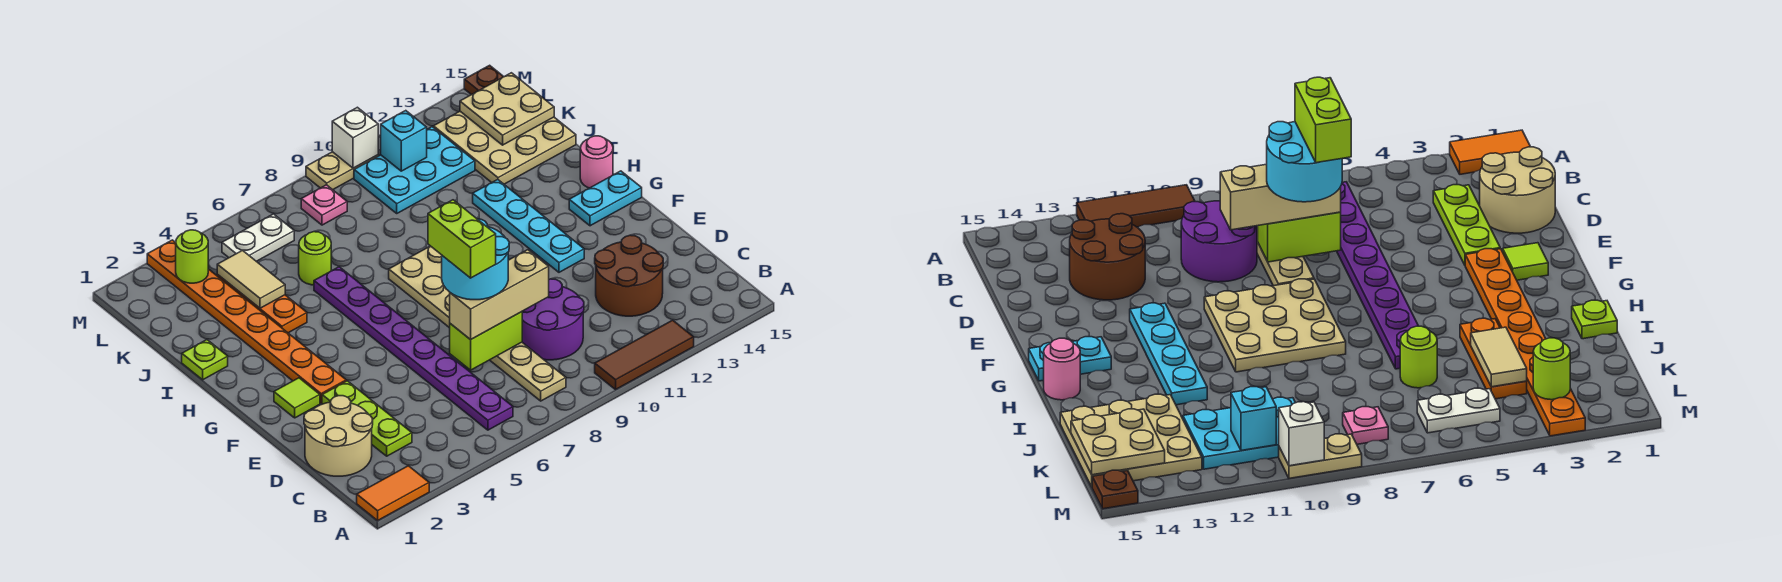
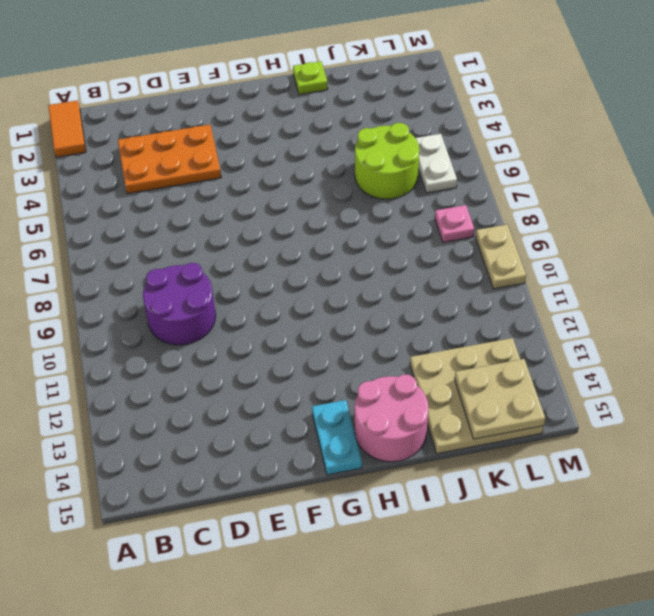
orange 2x3 plate [118,125,221,194] -> lime 1x3 plate [322,381,412,456]
pink 2x2 round brick [355,375,428,462] -> pink 1x1 round brick [580,136,613,188]
lime 2x2 round brick [355,123,419,199] -> lime 1x1 round brick [299,232,331,285]
none -> brown 1x3 tile [595,320,694,390]
none -> purple 1x8 plate [314,267,513,430]
none -> tan 1x4 plate [490,342,566,401]
none -> tan 2x2 round brick [304,396,373,476]

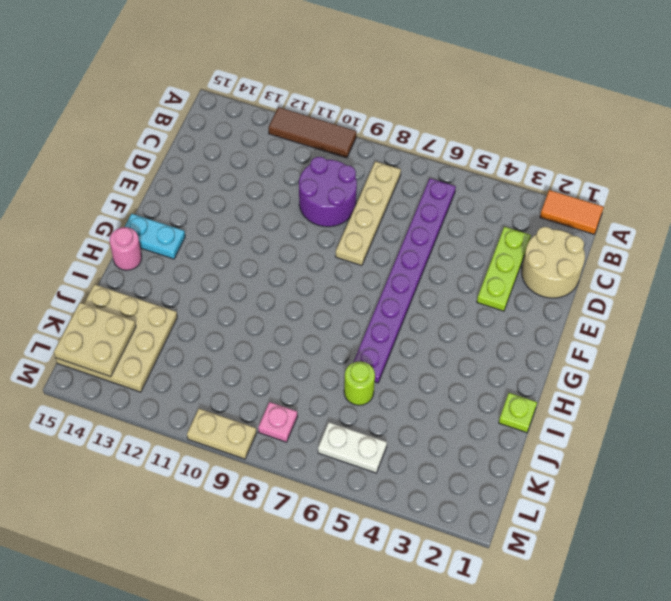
none -> brown 2x2 round brick [595,235,663,316]
none -> lime 1x1 tile [274,378,320,418]
none -> orange 1x8 plate [147,240,346,403]
none -> tan 3x3 plate [389,246,450,328]

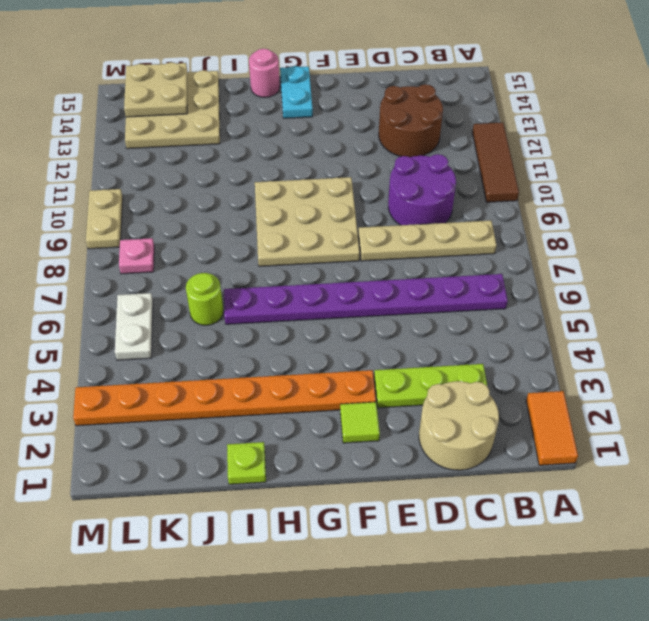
none -> cyan 1x4 plate [473,179,584,272]
none -> orange 1x3 plate [217,275,307,333]
none -> cyan 2x3 plate [354,127,475,213]
none -> brown 1x1 plate [464,65,504,95]

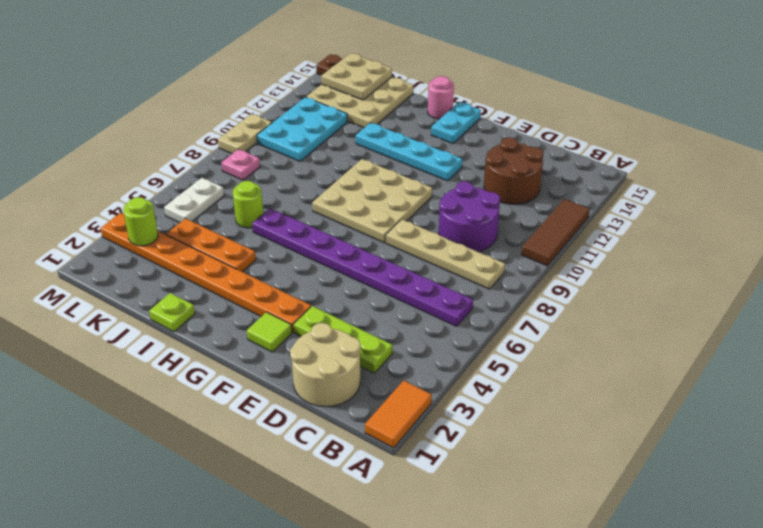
none -> lime 1x2 brick [450,312,522,370]
none -> tan 1x2 tile [217,250,285,308]
none -> cyan 1x1 brick [381,111,427,171]
none -> white 1x1 brick [332,107,378,168]

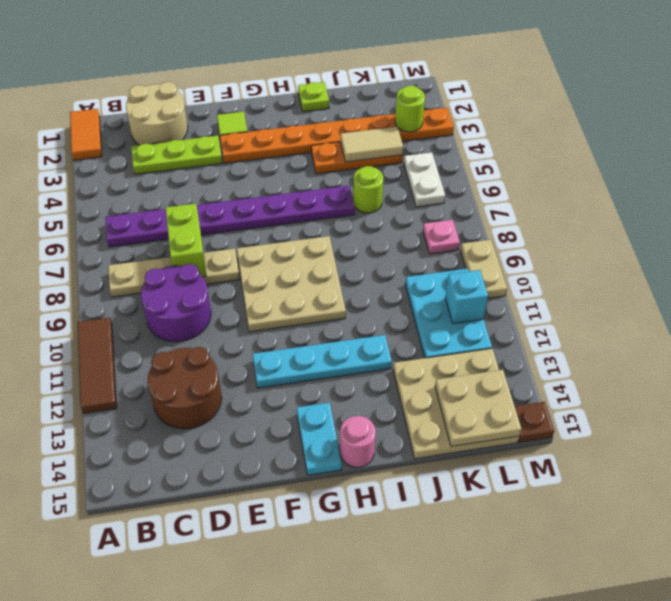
none -> white 1x1 brick [332,107,378,168]
none -> tan 1x3 brick [450,250,549,340]
none -> cyan 2x2 round brick [442,219,509,300]
none -> lime 1x2 brick [428,200,496,278]

